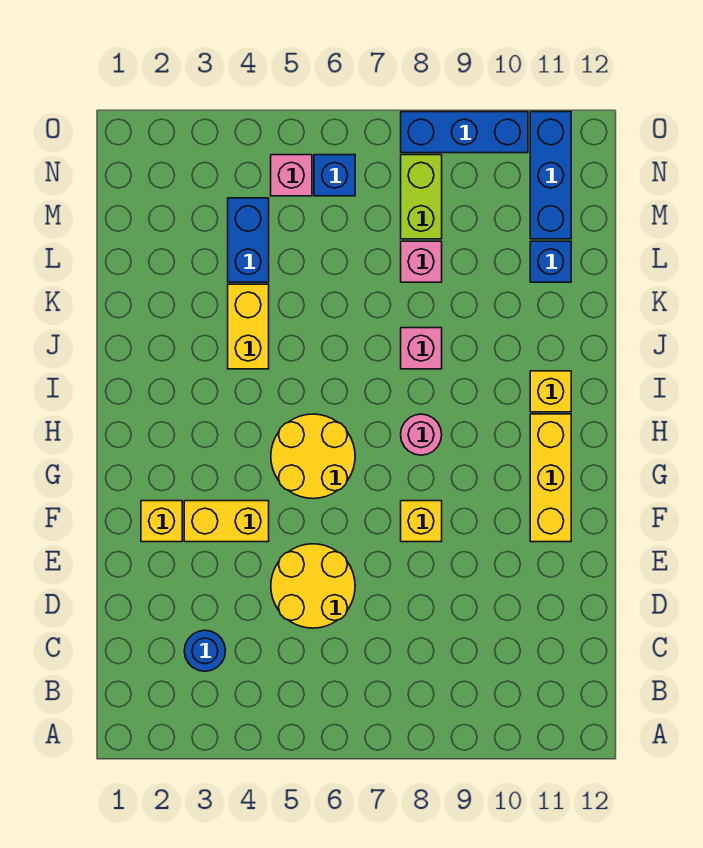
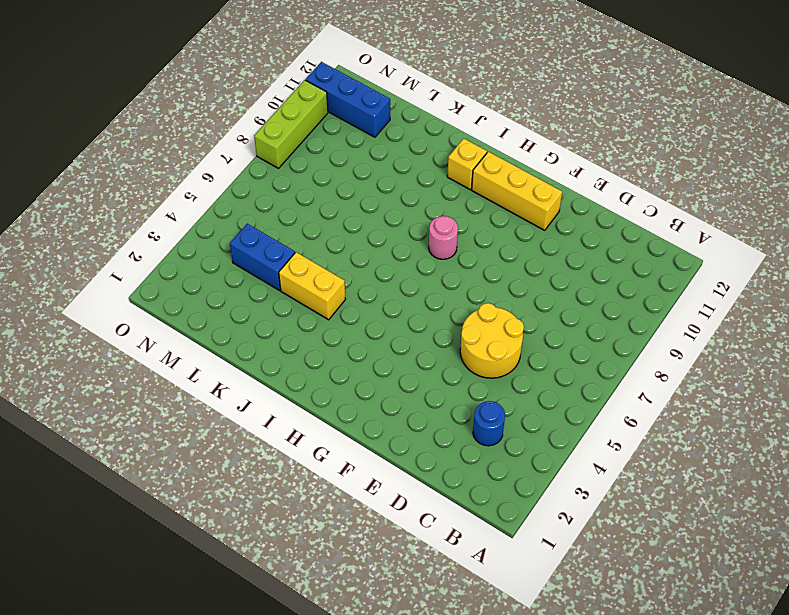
lime 1x3 brick [254,80,328,168] -> blue 1x3 brick [401,112,528,153]
none -> yellow 1x1 brick [141,501,182,542]
none -> yellow 1x2 brick [184,501,269,542]
none -> yellow 1x1 brick [401,501,442,542]

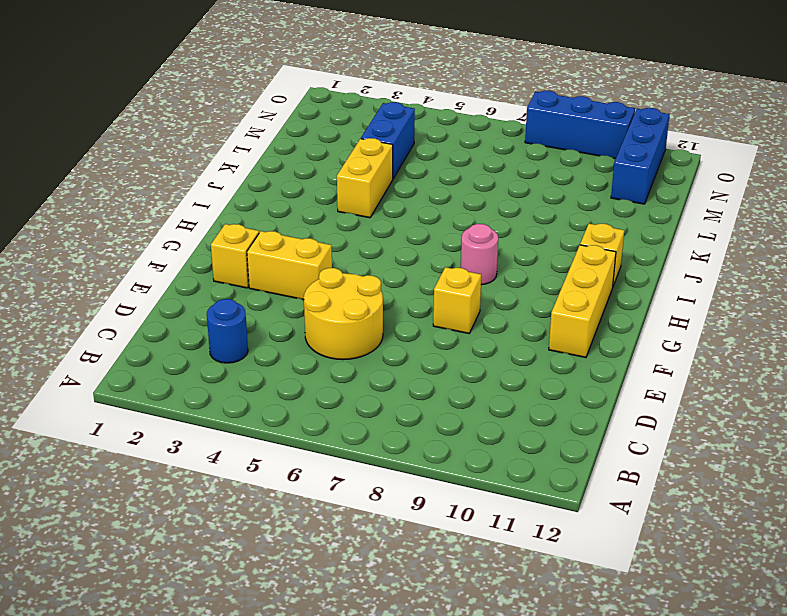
none -> yellow 2x2 round brick [271,414,355,499]
none -> pink 1x1 brick [401,328,442,369]
none -> pink 1x1 brick [401,241,442,282]

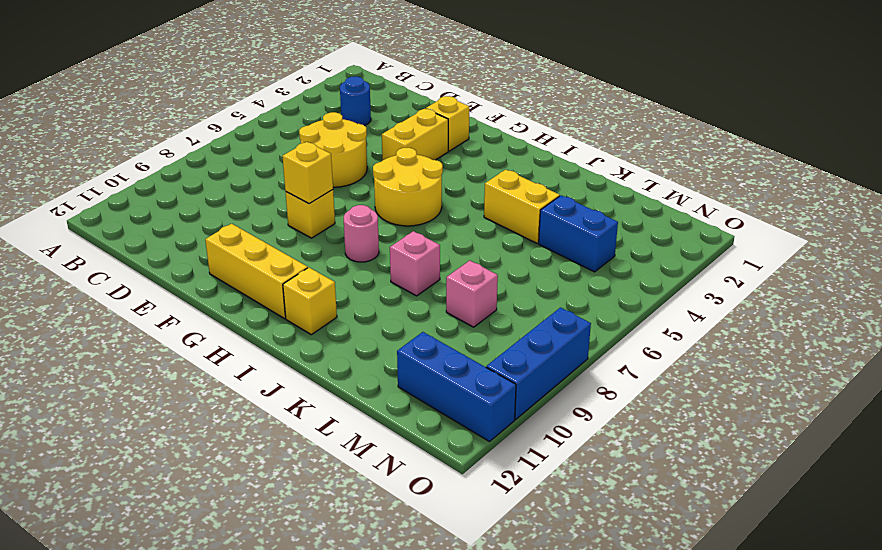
yellow 1x1 brick [283,142,333,204] -> none
none -> blue 1x1 brick [530,241,571,282]
none -> lime 1x2 brick [401,155,442,239]
none -> pink 1x1 brick [271,155,312,196]

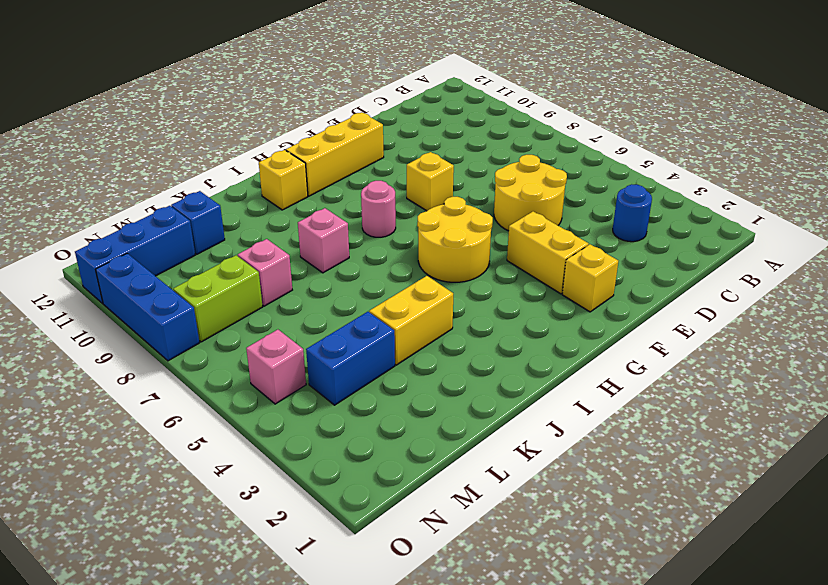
none -> blue 1x1 brick [314,155,355,196]

